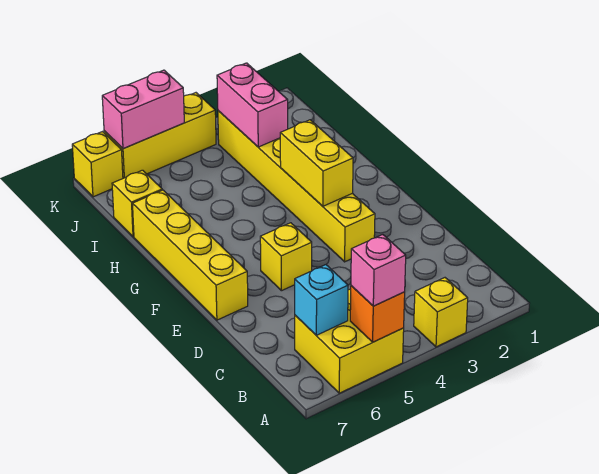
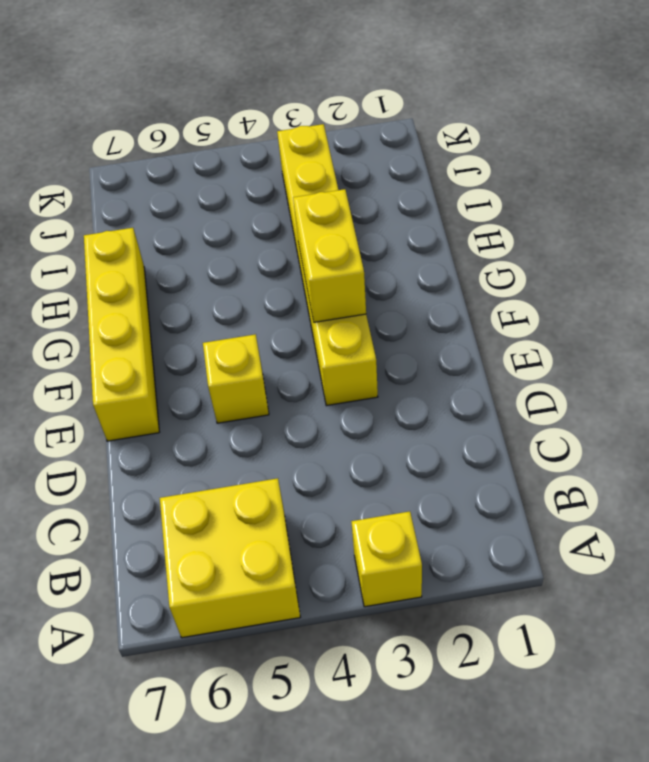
none -> yellow 1x1 brick [112,170,162,237]
none -> yellow 1x3 brick [104,93,216,178]
none -> yellow 1x1 brick [72,132,123,197]

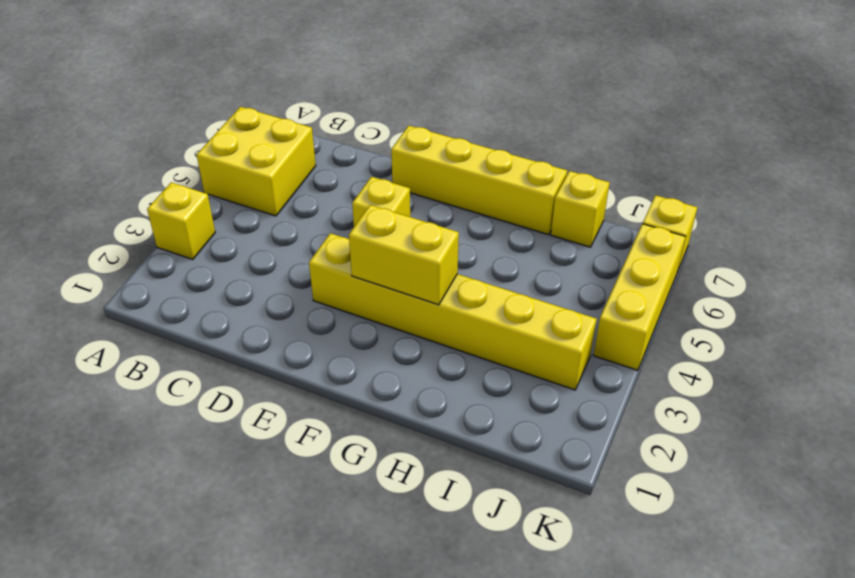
none -> orange 1x1 brick [350,286,405,342]
none -> cyan 1x1 brick [295,265,348,335]
none -> pink 1x2 brick [217,63,288,147]

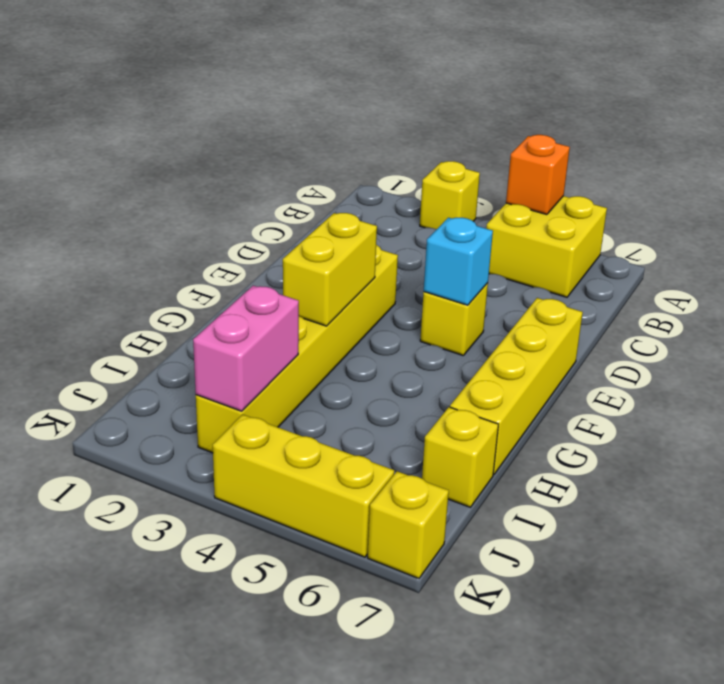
cyan 1x1 brick [424,218,493,305] -> cyan 1x1 brick moved to [295,265,348,335]
none -> pink 1x2 brick [102,70,184,149]
none -> pink 1x1 brick [351,235,406,306]

